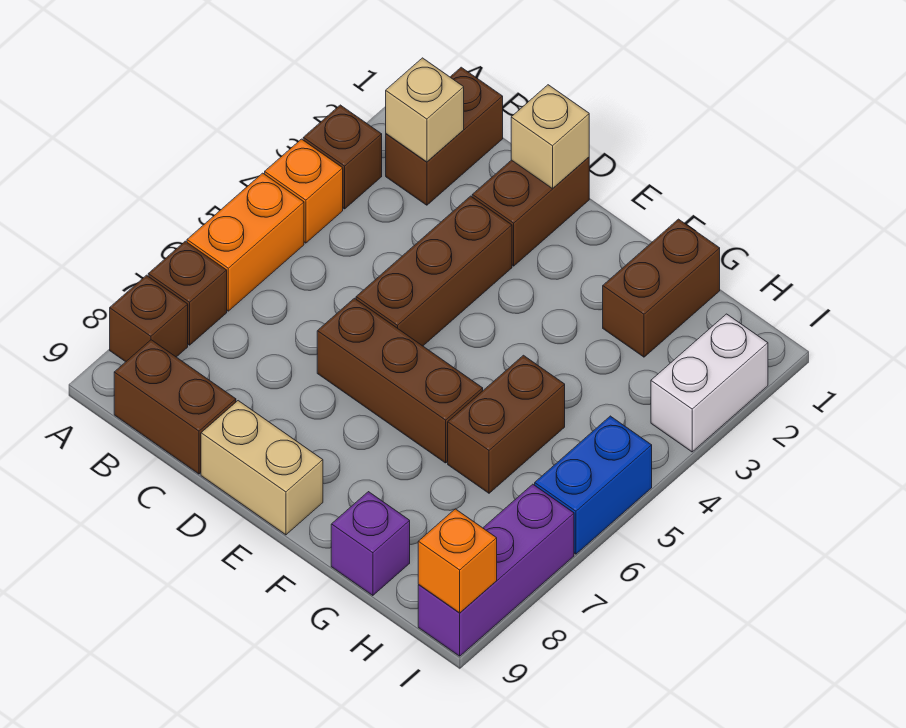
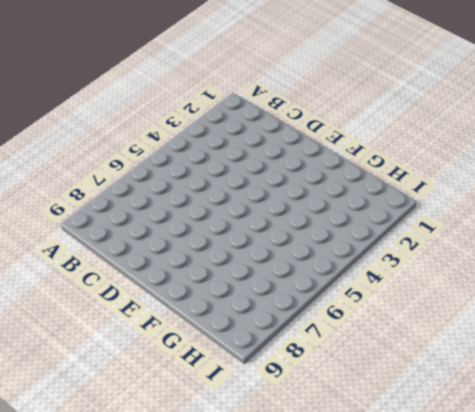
none -> brown 1x1 brick [303,105,382,209]
none -> orange 1x1 brick [265,139,343,243]
none -> orange 1x2 brick [187,173,304,311]

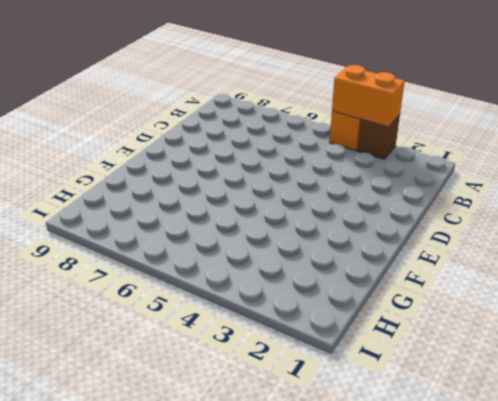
orange 1x2 brick [332,65,405,127] -> orange 1x2 brick moved to [187,173,304,311]
none -> brown 1x1 brick [148,241,227,345]
none -> brown 1x1 brick [110,275,188,362]
none -> brown 1x2 brick [386,67,503,205]

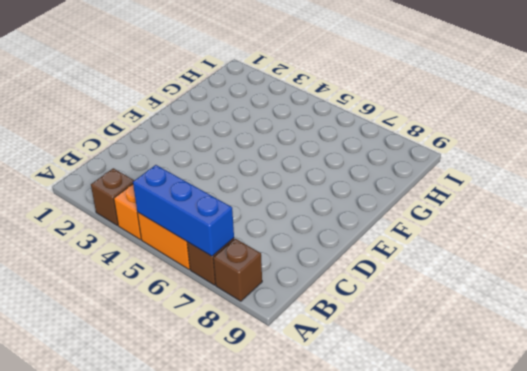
blue 1x3 brick [133,165,234,256] -> none
none -> brown 1x2 brick [386,67,503,205]
none -> brown 1x2 brick [114,340,236,474]
none -> brown 1x2 brick [472,157,589,266]

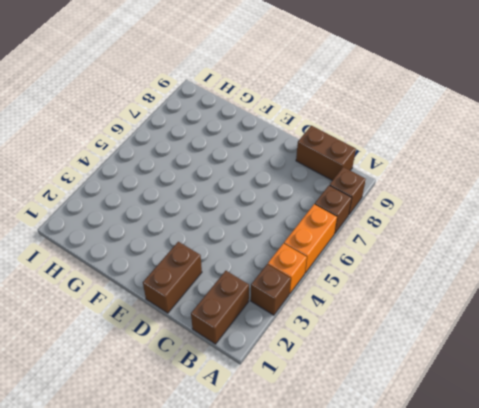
none -> brown 1x3 brick [356,196,512,346]
none -> brown 1x3 brick [317,298,483,463]
none -> tan 1x2 brick [201,401,323,535]

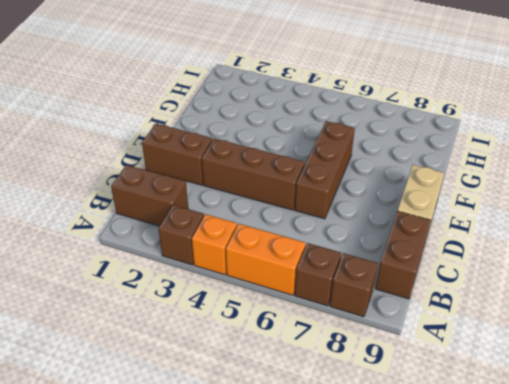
none -> brown 1x2 brick [603,219,720,357]
none -> brown 1x2 brick [448,355,565,493]
none -> purple 1x1 brick [331,492,410,596]

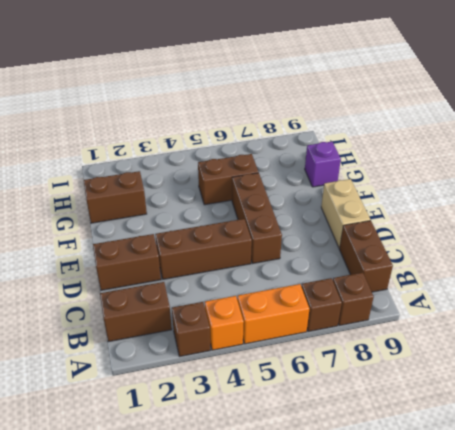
none -> white 1x2 brick [651,314,768,452]
none -> blue 1x2 brick [535,416,652,554]
none -> purple 1x3 brick [418,484,574,656]

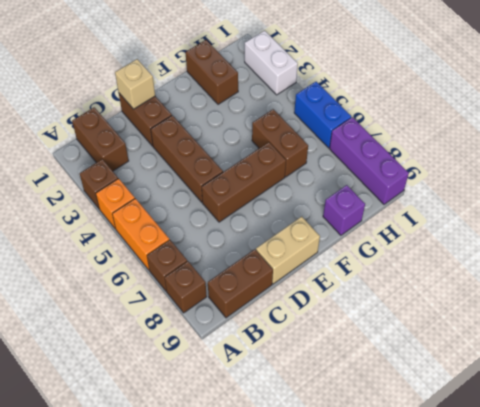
none -> tan 1x1 brick [386,58,464,162]
none -> orange 1x1 brick [418,509,497,613]

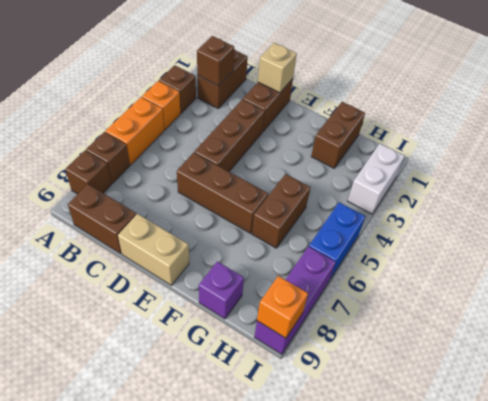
brown 1x1 brick [197,36,234,86] -> tan 1x1 brick [386,58,464,162]

